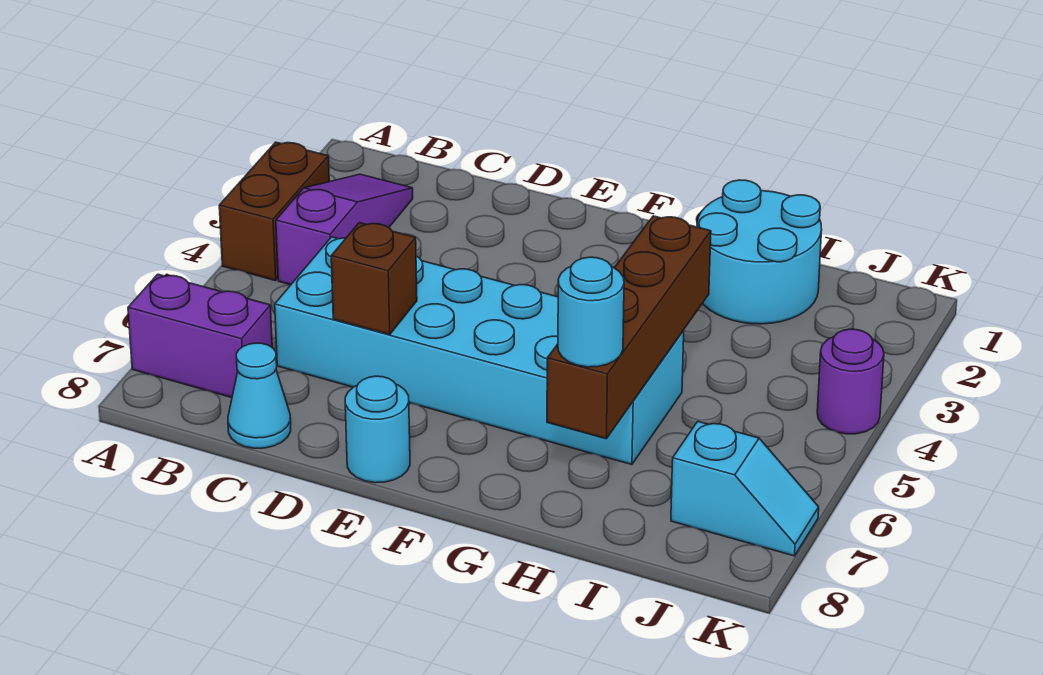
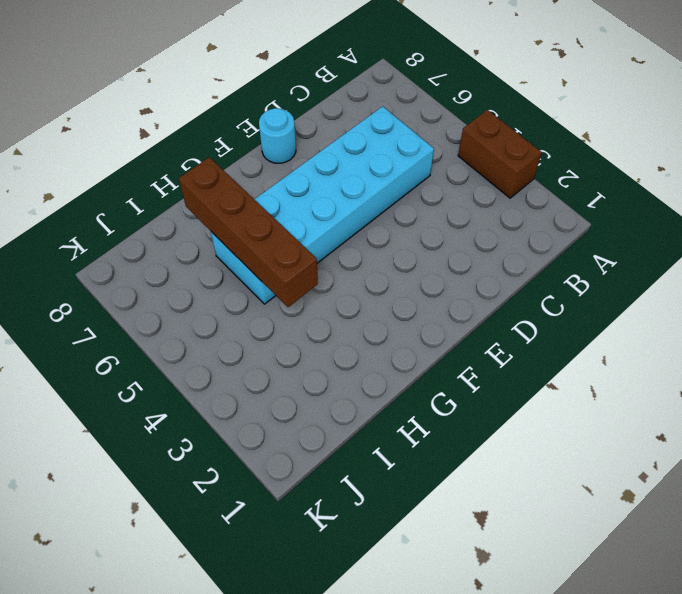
none -> purple 1x2 brick [128,274,272,398]
none -> purple 1x3 slope [276,174,413,285]
none -> cyan 1x1 cone [228,343,291,448]

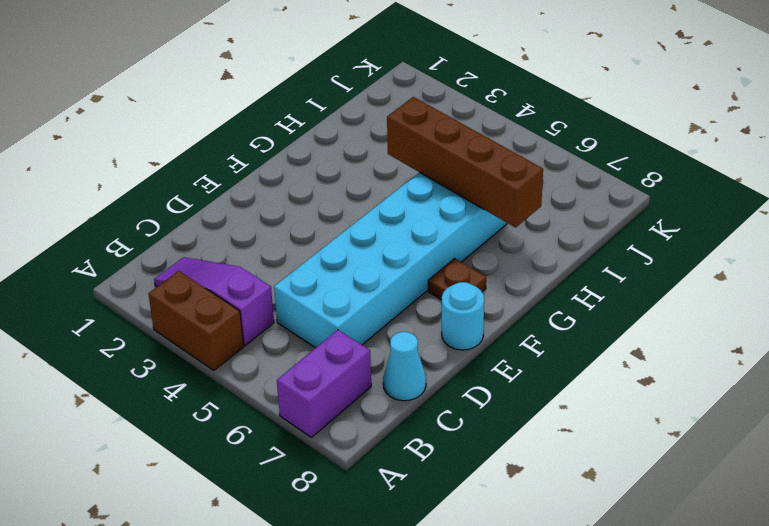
brown 1x1 plate [428,258,486,300] -> none
none -> cyan 2x2 round brick [697,180,822,324]
none -> cyan 1x2 slope [671,421,819,556]
none -> purple 1x1 round brick [817,329,884,434]

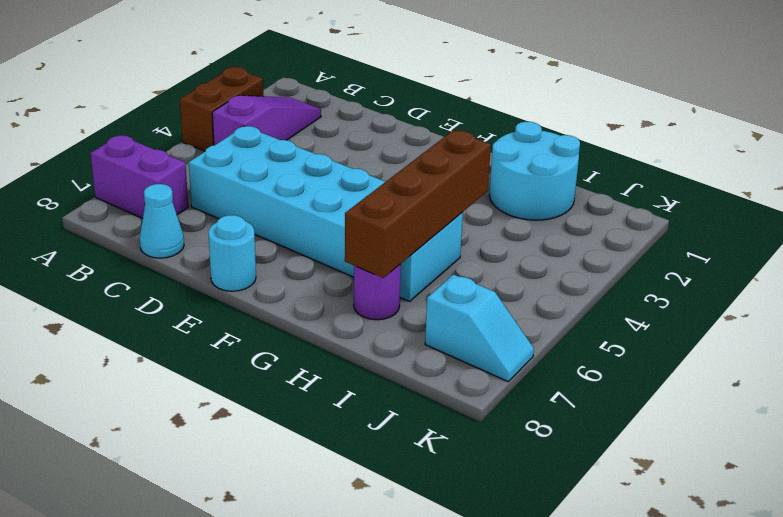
purple 1x1 round brick [354,264,401,320] -> purple 1x1 round brick moved to [817,329,884,434]
none -> brown 1x1 brick [331,223,417,335]
none -> cyan 1x1 round brick [558,257,624,367]

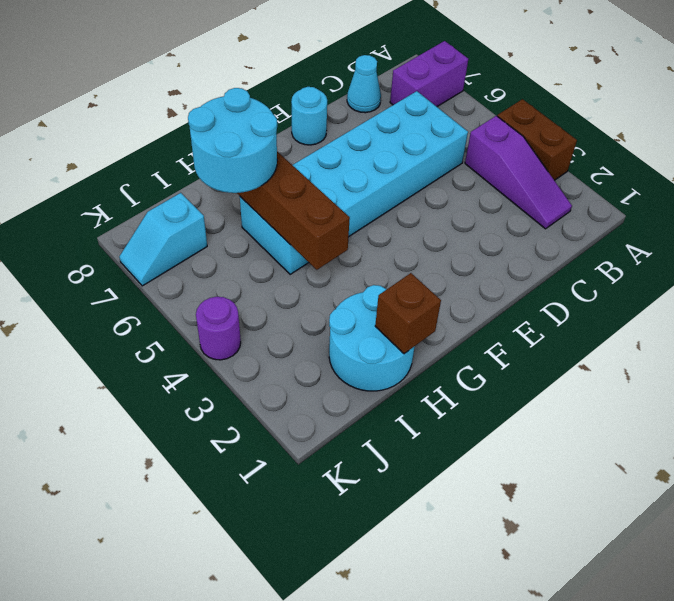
brown 1x1 brick [375,273,441,354] -> brown 1x1 brick moved to [331,223,417,335]
cyan 2x2 round brick [188,88,277,193] -> cyan 1x1 round brick [558,257,624,367]

